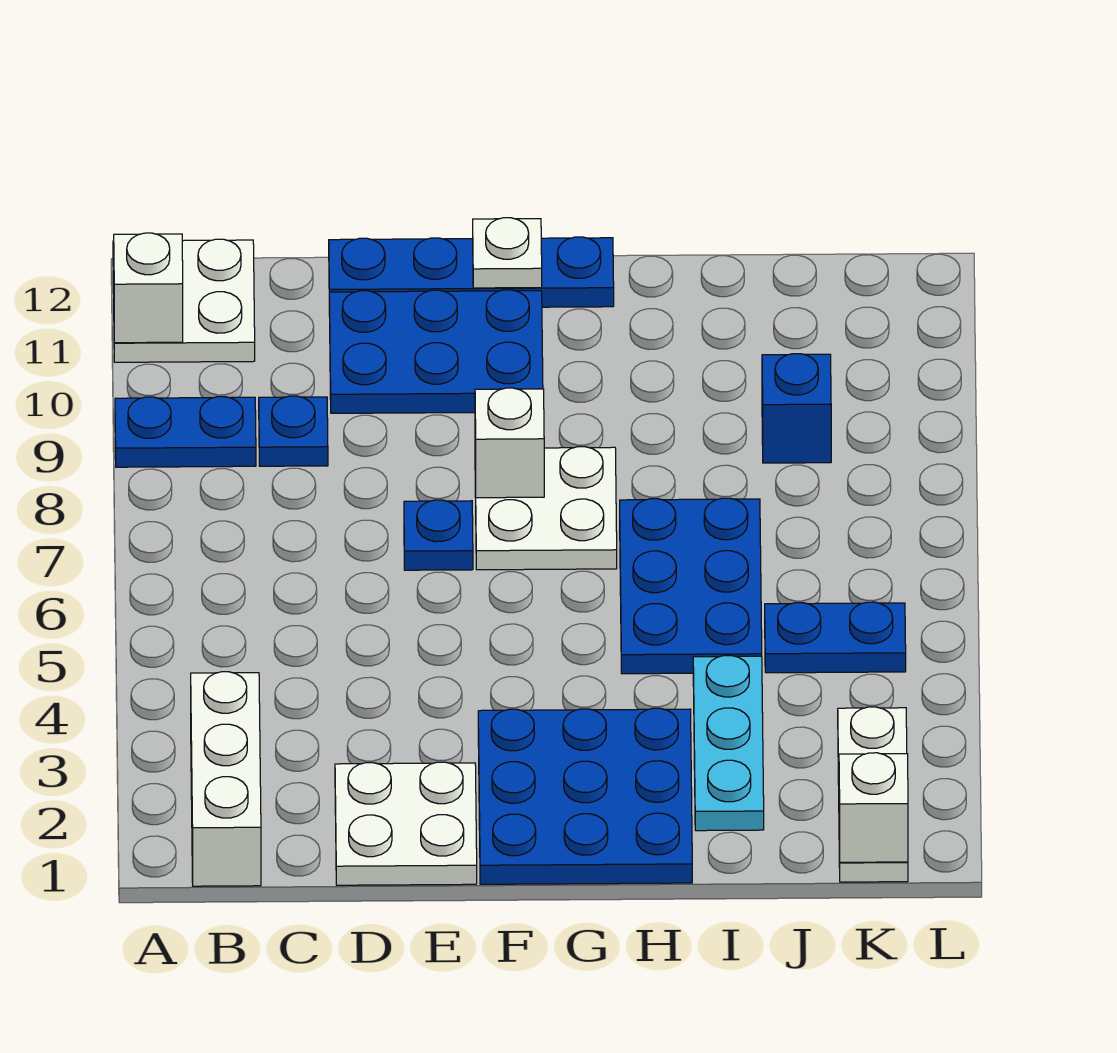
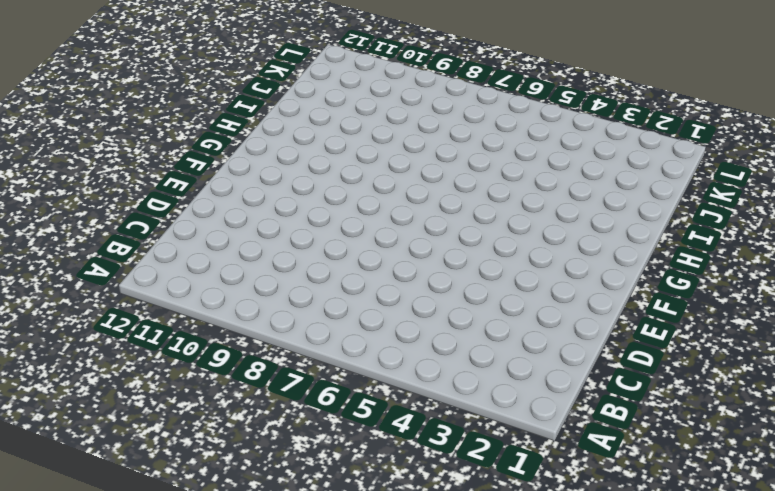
none -> blue 1x2 plate [115,397,256,467]
none -> white 2x2 plate [113,239,255,362]
none -> white 1x3 brick [191,672,261,886]

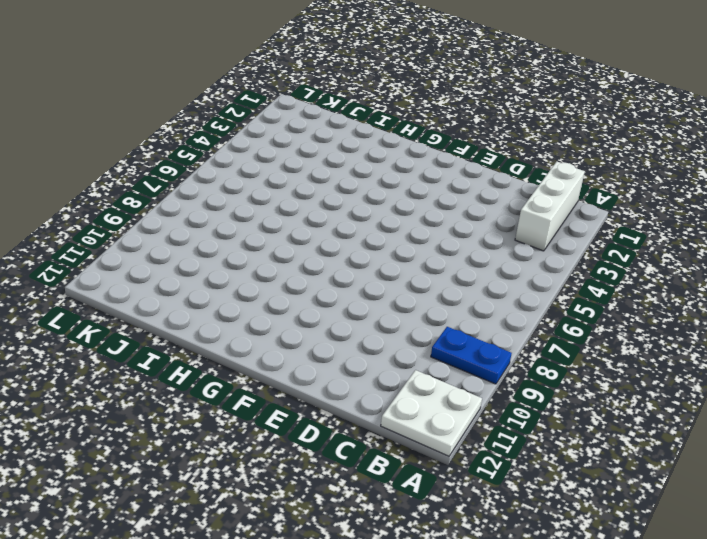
none -> blue 1x1 plate [259,396,328,466]
none -> white 2x2 plate [335,762,477,885]
none -> blue 2x3 plate [329,290,543,413]

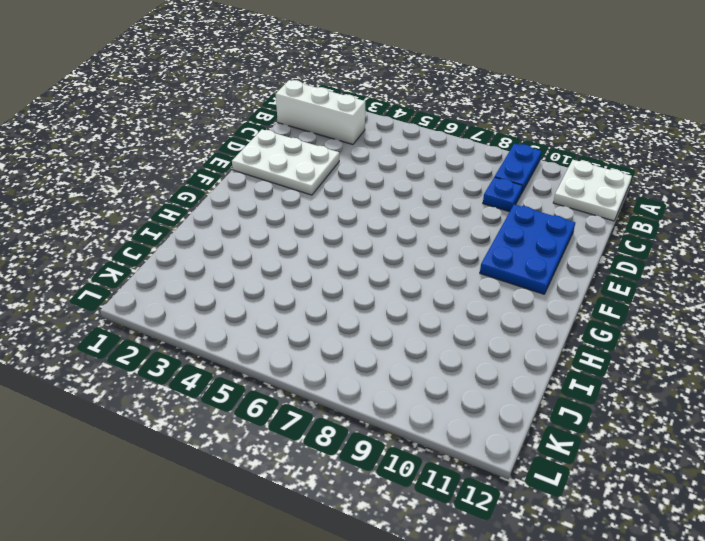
white 2x3 plate [232,129,339,195] -> white 2x2 plate [335,762,477,885]
none -> blue 1x4 plate [329,237,614,307]
none -> blue 1x1 plate [404,500,473,570]
none -> blue 3x3 plate [478,708,692,884]

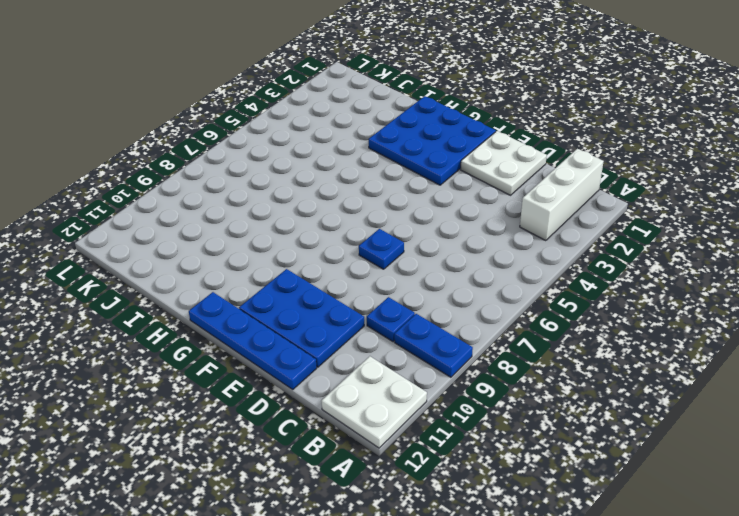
none -> white 2x2 plate [475,447,617,570]
none -> blue 2x3 plate [620,498,762,674]
none -> cyan 1x3 plate [693,656,764,831]

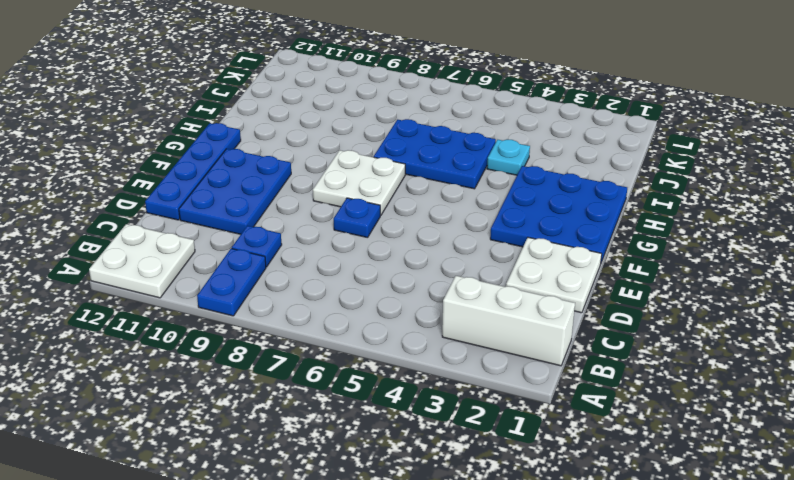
cyan 1x1 plate [487,140,530,175] -> cyan 1x3 plate [693,656,764,831]
none -> blue 1x2 plate [765,602,906,673]
none -> blue 1x1 brick [762,354,831,463]
none -> white 1x3 plate [838,707,908,882]

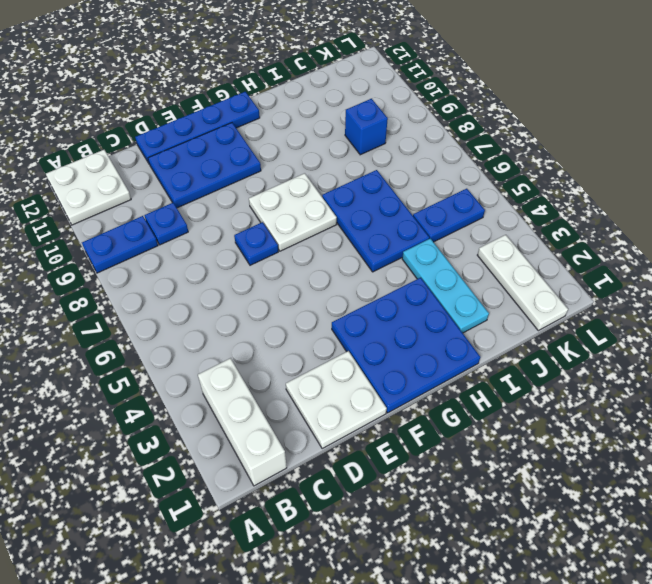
none -> white 1x1 brick [113,233,183,343]
none -> white 1x1 brick [475,388,544,498]
none -> white 1x1 plate [473,218,542,288]

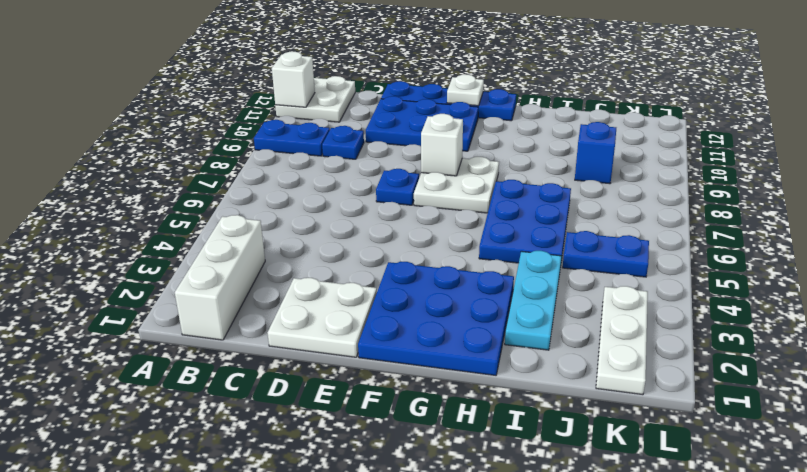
none -> white 1x1 brick [839,753,908,862]

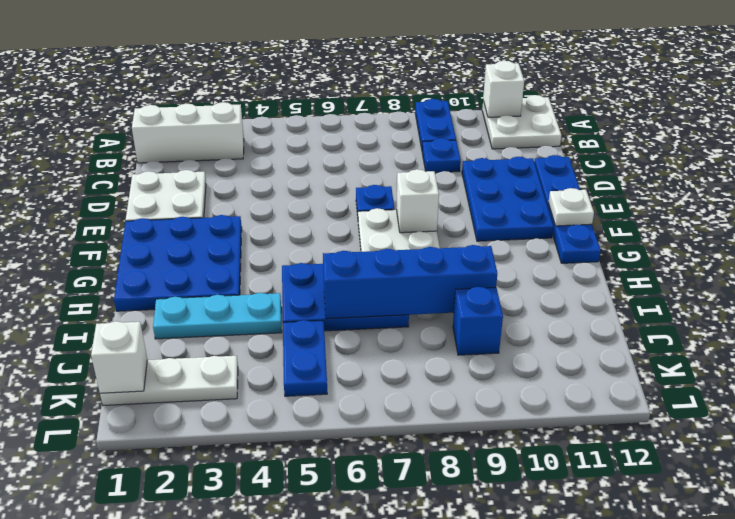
blue 1x4 brick [323,245,497,319] -> none

